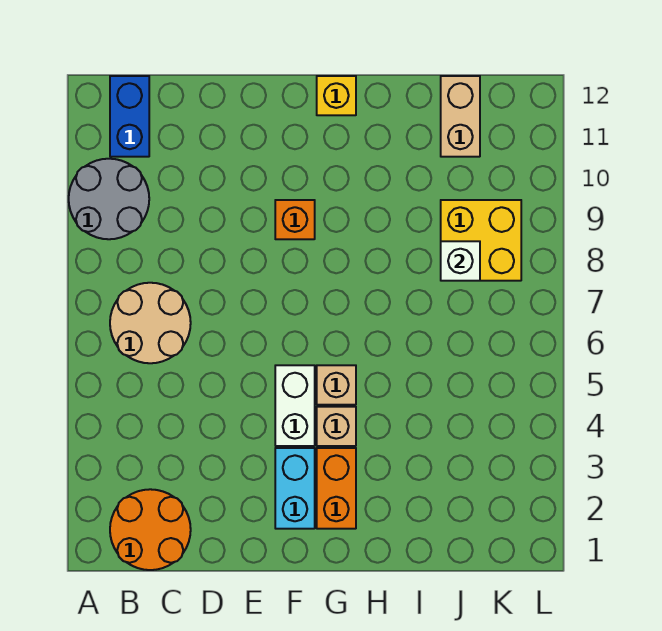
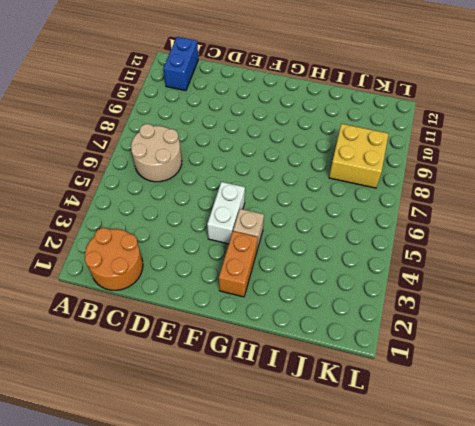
none -> grey 2x2 round brick [69,159,149,239]
none -> cyan 1x2 brick [275,448,315,529]
none -> orange 1x1 brick [275,200,315,239]

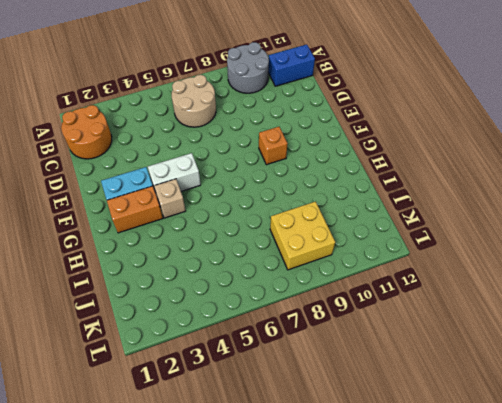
none -> tan 1x1 brick [317,365,356,405]
none -> yellow 1x1 brick [317,76,356,115]
none -> tan 1x2 brick [441,76,480,157]

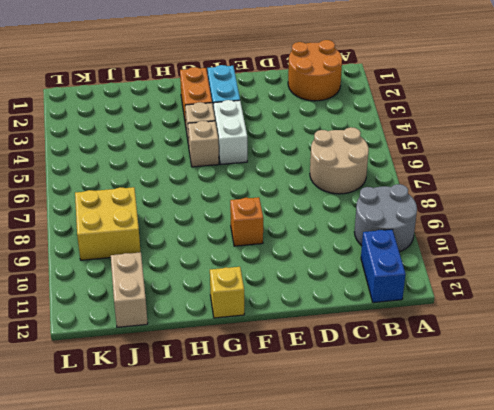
none -> white 1x1 brick [441,241,480,281]

